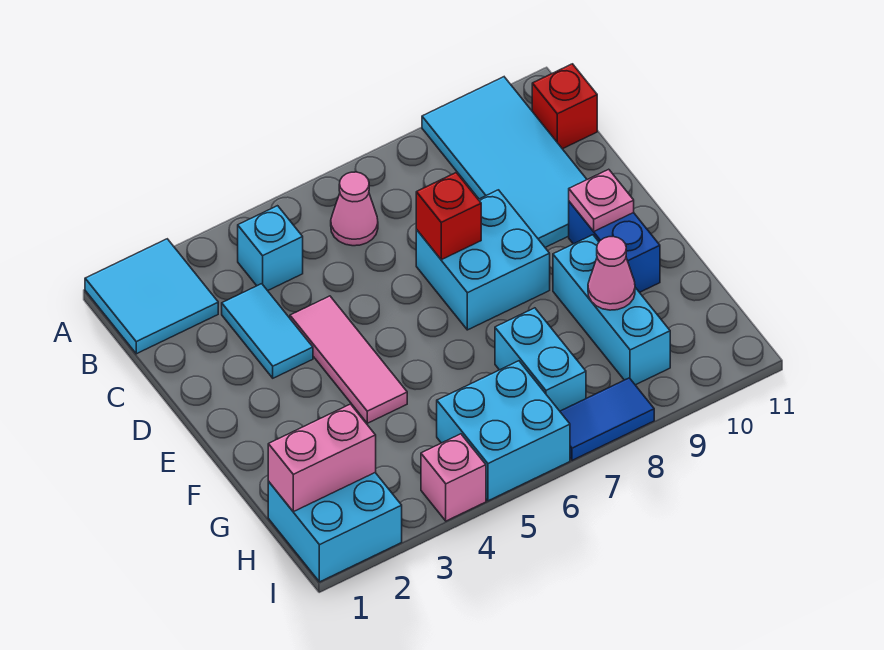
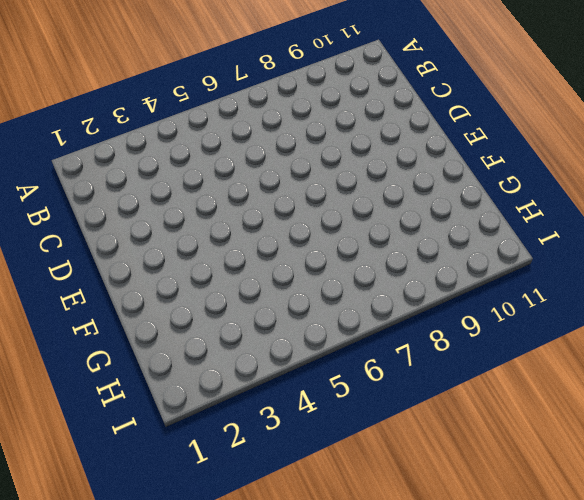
none -> cyan 2x2 tile [85,239,218,354]
none -> cyan 2x4 tile [422,77,587,247]
none -> cyan 1x1 brick [238,206,303,291]

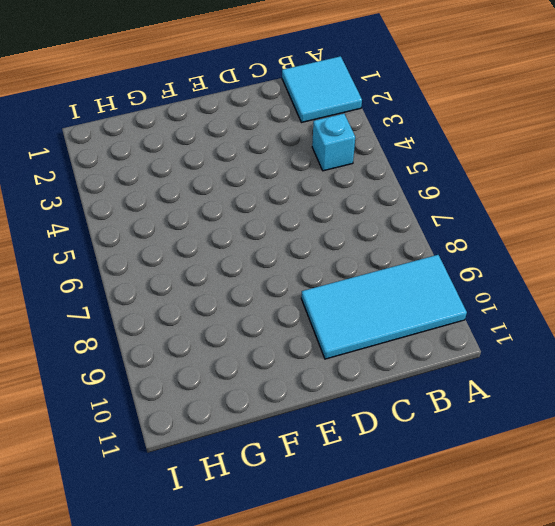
none -> pink 1x1 cone [331,172,378,246]
none -> red 1x1 brick [532,64,597,149]
none -> cyan 1x2 tile [222,284,313,378]

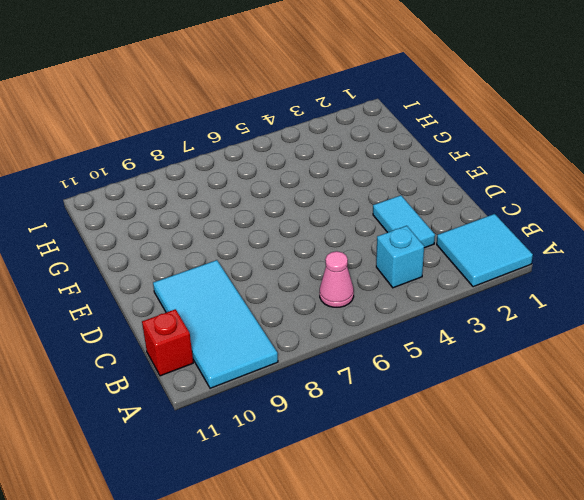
none -> pink 1x3 tile [290,296,407,423]
none -> cyan 2x2 brick [416,190,550,330]
none -> blue 1x2 brick [569,202,660,292]

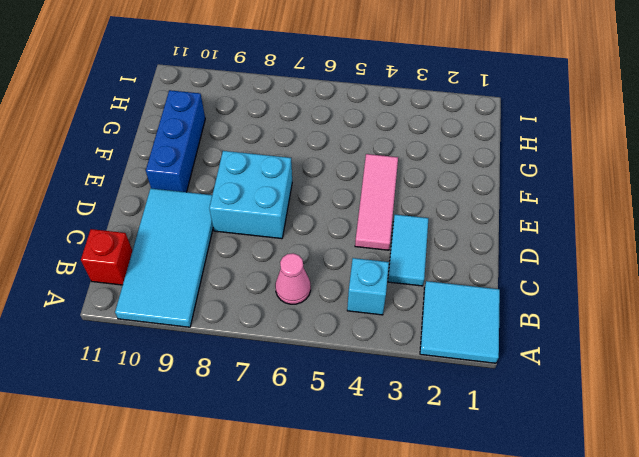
blue 1x3 brick [146,90,205,192] -> blue 1x2 brick [569,202,660,292]
none -> cyan 1x3 brick [553,235,670,385]
none -> cyan 1x2 brick [495,308,586,411]
none -> cyan 2x2 brick [268,473,402,582]

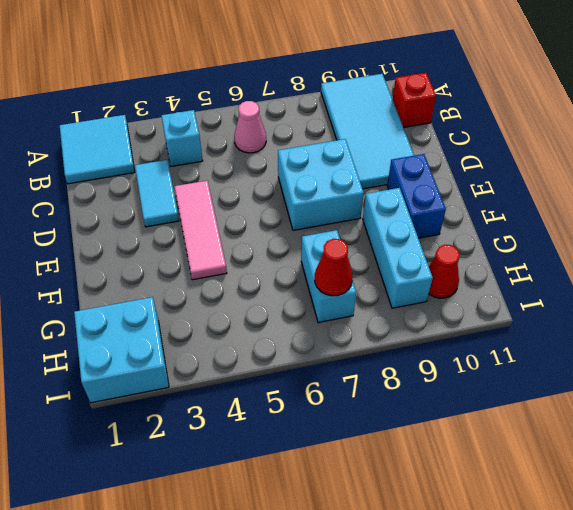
red 1x1 cone [315,239,353,296] -> none
red 1x1 cone [429,245,459,298] -> none
none -> cyan 2x2 brick [437,361,570,501]
none -> pink 1x1 brick [421,434,486,521]
none -> blue 1x2 tile [560,378,654,460]

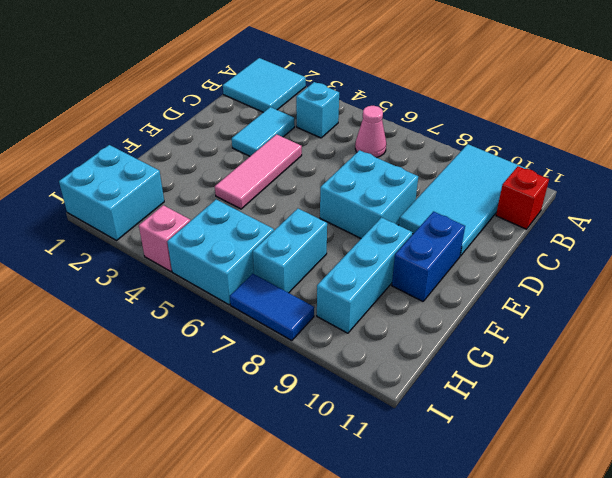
none -> red 1x1 brick [416,173,481,260]
none -> pink 1x1 plate [569,169,634,231]
none -> pink 1x1 cone [588,237,635,310]

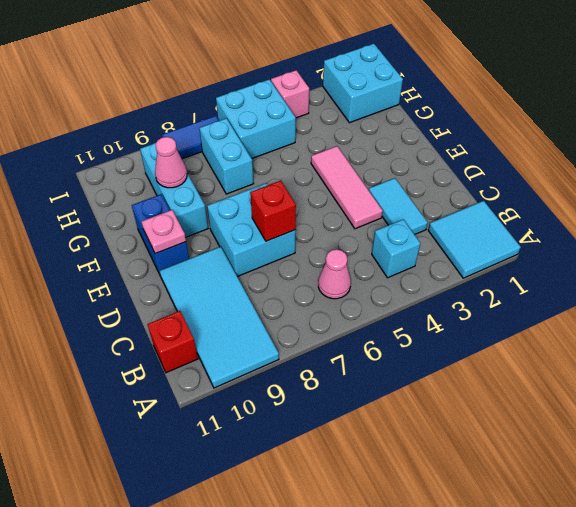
none -> pink 1x2 brick [268,404,376,512]

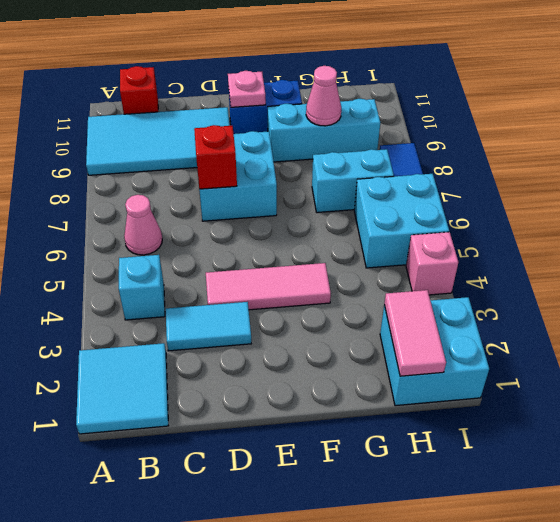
pink 1x2 tile [384,290,446,376] -> pink 1x2 brick [268,404,376,512]

